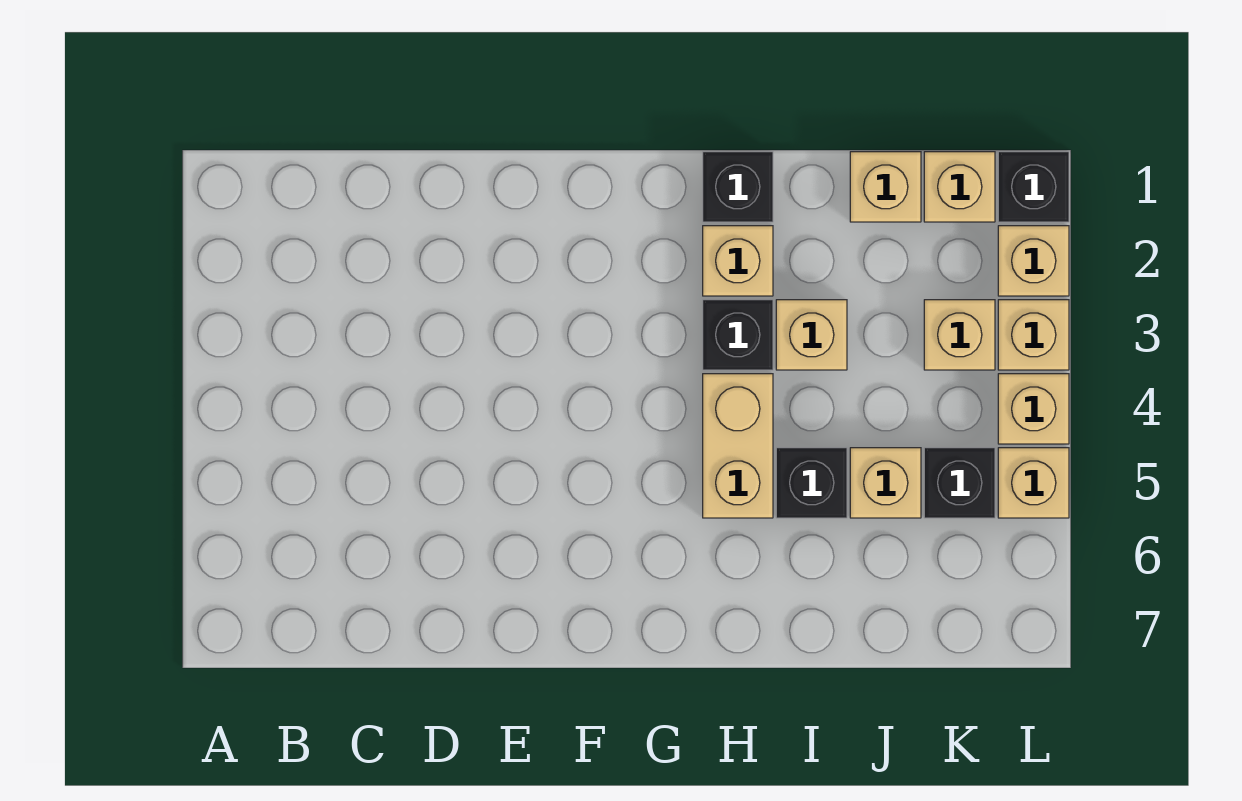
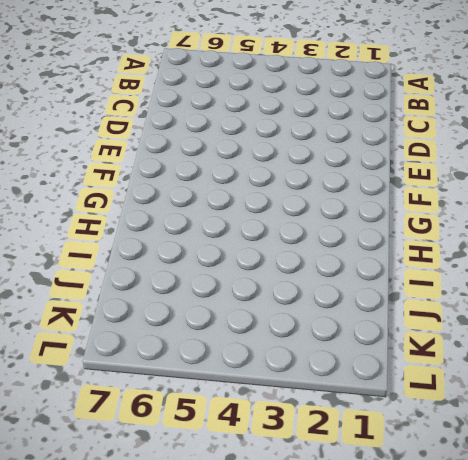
none -> black 1x1 brick [703,152,773,222]
none -> tan 1x1 brick [703,226,773,296]
none -> black 1x1 brick [703,300,773,370]

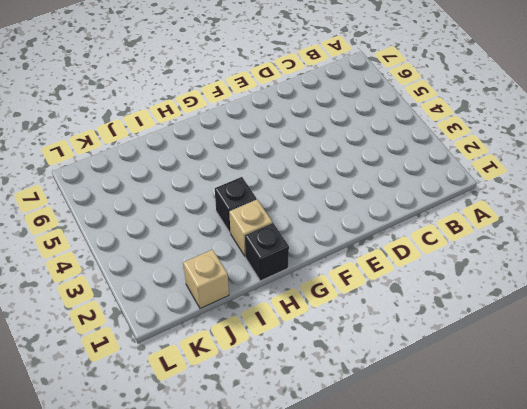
none -> tan 1x2 brick [703,374,773,518]
none -> tan 1x1 brick [776,300,847,370]
none -> black 1x1 brick [776,448,847,518]

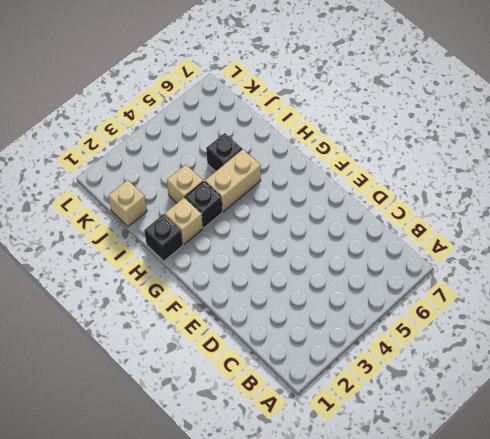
none -> tan 1x1 brick [850,448,921,518]
none -> tan 1x1 brick [924,152,995,222]
none -> tan 1x1 brick [924,300,995,370]

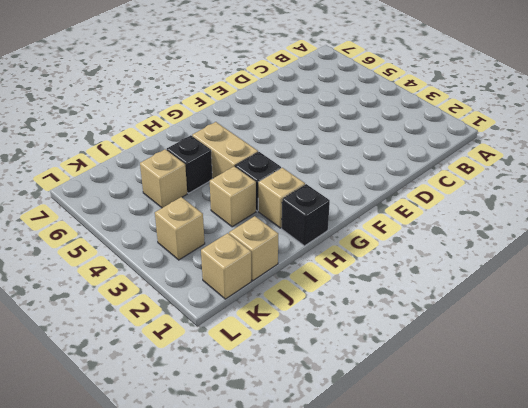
none -> black 1x1 brick [924,448,995,518]
none -> black 1x1 brick [998,152,1069,222]
none -> tan 1x1 brick [998,226,1069,296]

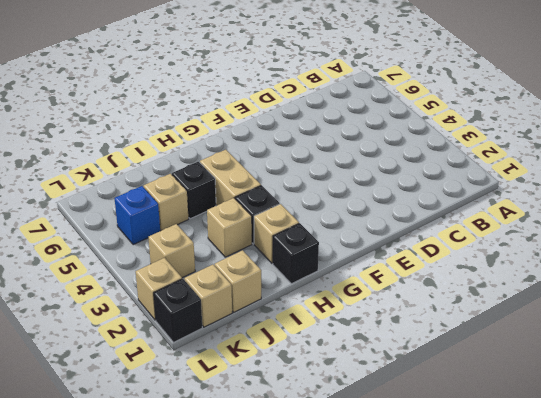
blue 1x1 brick [115,186,160,245] -> black 1x1 brick [924,448,995,518]
none -> tan 1x1 brick [998,300,1069,370]
none -> tan 1x1 brick [998,374,1069,444]
none -> tan 1x1 brick [998,448,1069,518]

